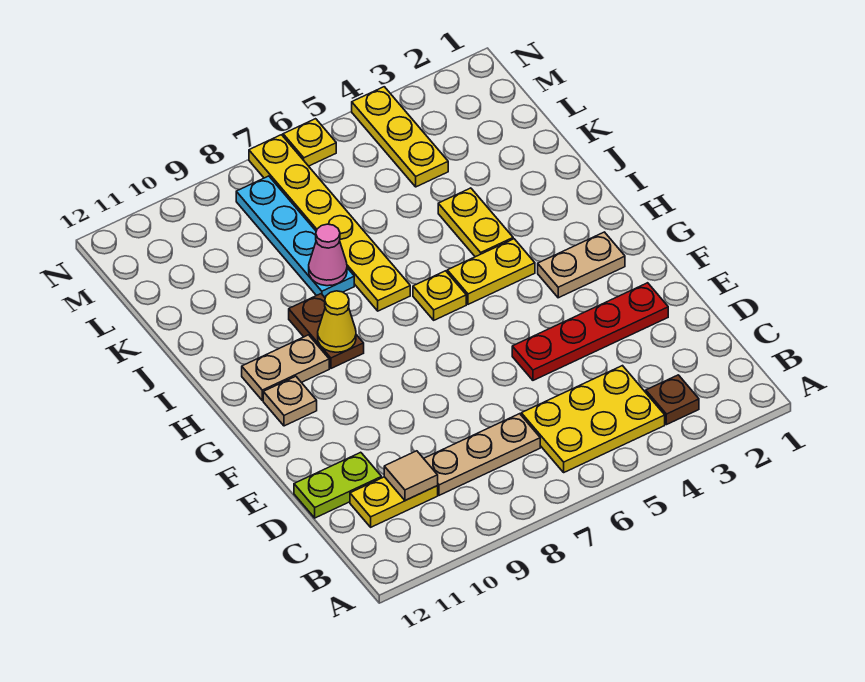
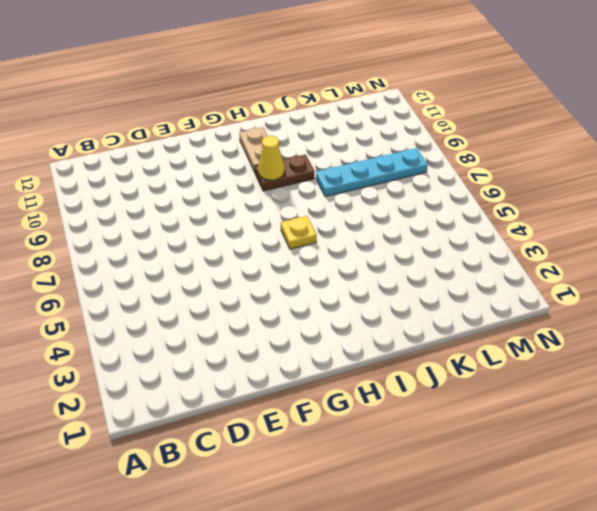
none -> brown 1x1 plate [646,375,699,425]
none -> yellow 2x3 plate [521,366,665,472]
none -> tan 1x3 plate [424,414,540,495]

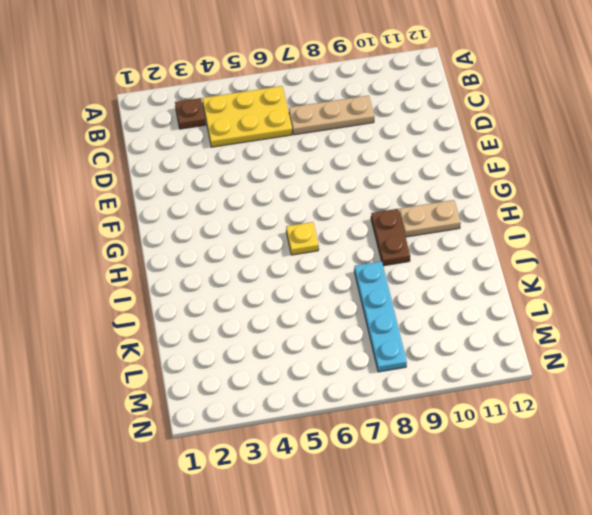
none -> yellow 1x2 plate [350,477,438,527]
none -> lime 1x2 plate [294,452,382,518]
none -> red 1x4 plate [512,283,668,380]

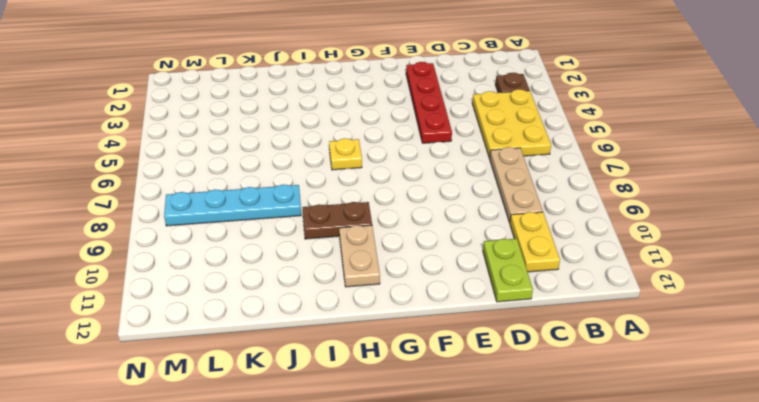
none -> tan 1x2 plate [538,232,625,298]
none -> tan 1x1 plate [263,376,317,426]
none -> yellow 1x2 plate [447,239,535,304]

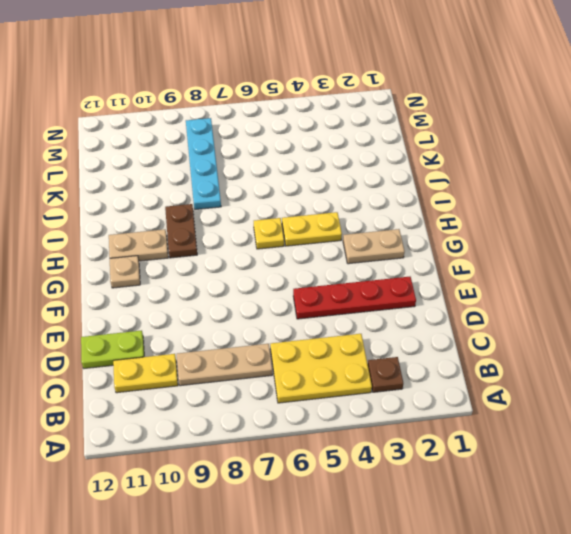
none -> yellow 1x2 plate [438,188,513,257]
none -> yellow 1x6 plate [249,135,410,311]
none -> yellow 1x3 plate [352,87,448,187]

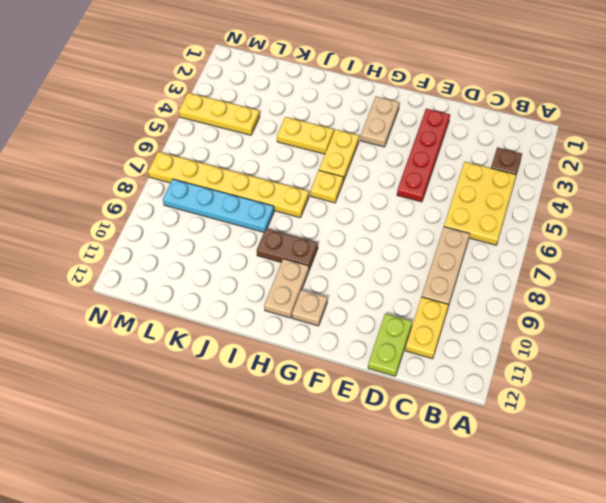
none -> yellow 1x1 plate [283,119,336,166]
none -> tan 1x1 tile [384,451,438,501]
none -> yellow 1x1 cone [318,291,356,352]

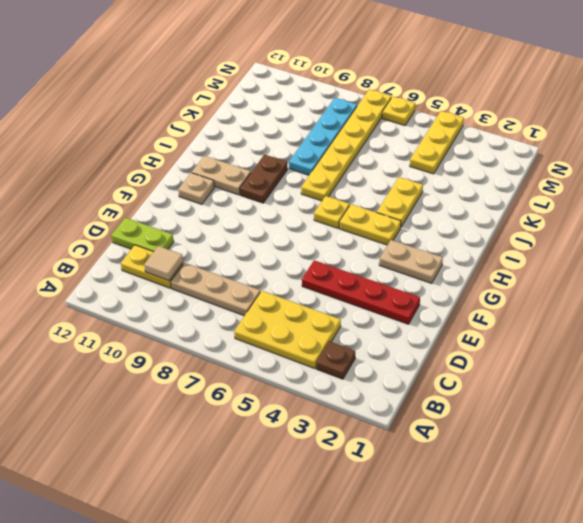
none -> yellow 1x1 cone [318,291,356,352]
none -> pink 1x1 cone [309,224,347,286]

